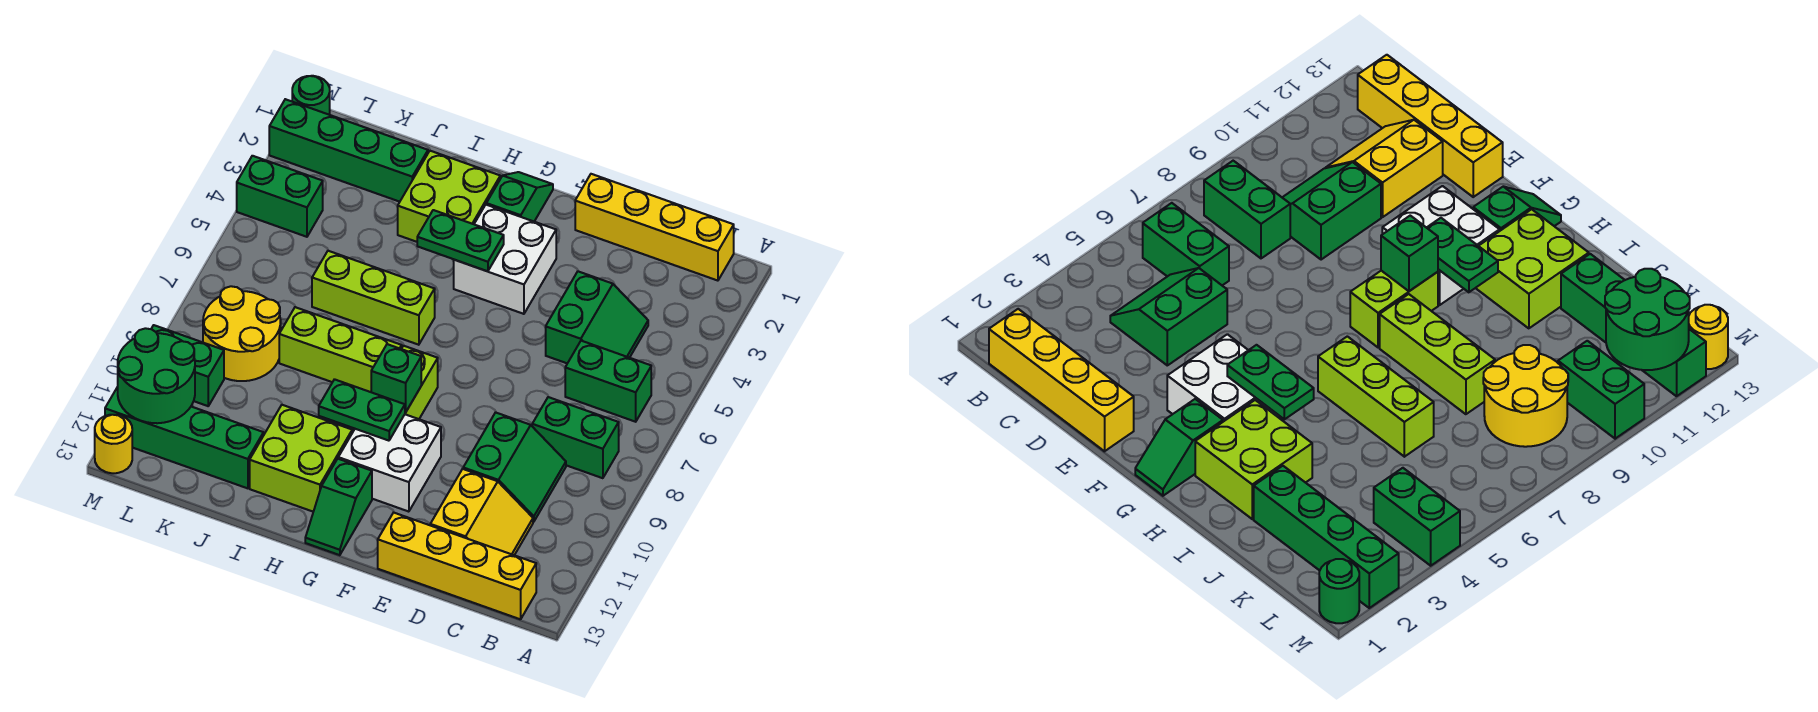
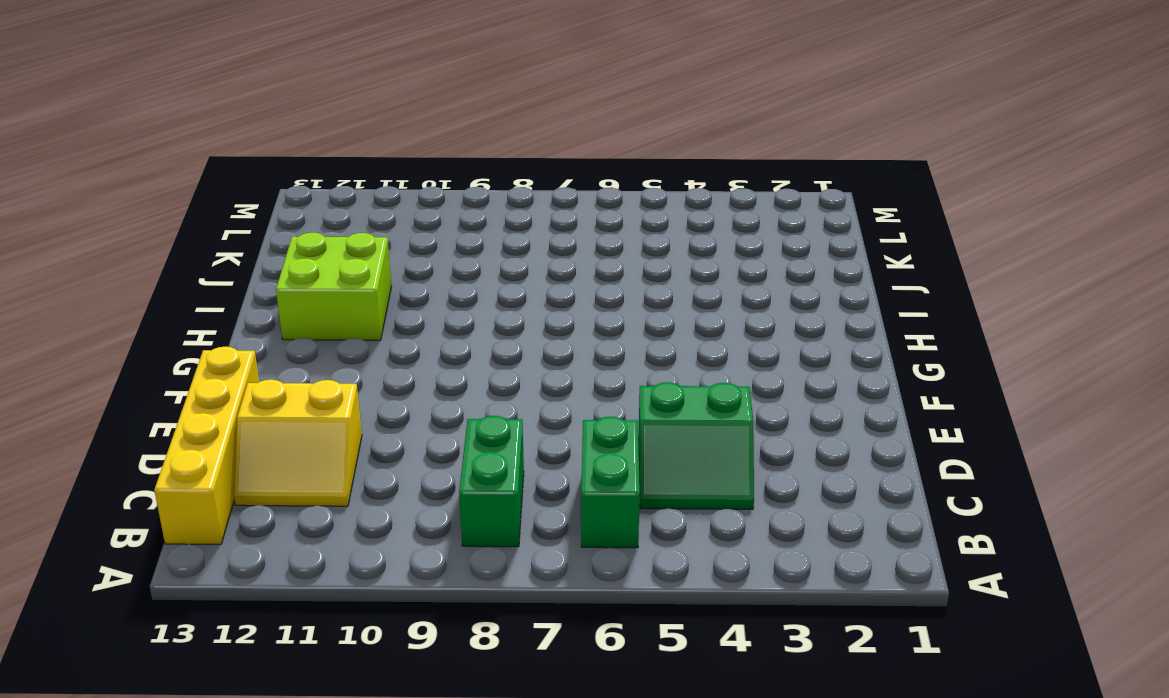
none -> yellow 1x4 brick [575,174,734,281]
none -> green 2x2 slope [463,412,566,522]
none -> white 2x2 brick [454,205,556,314]

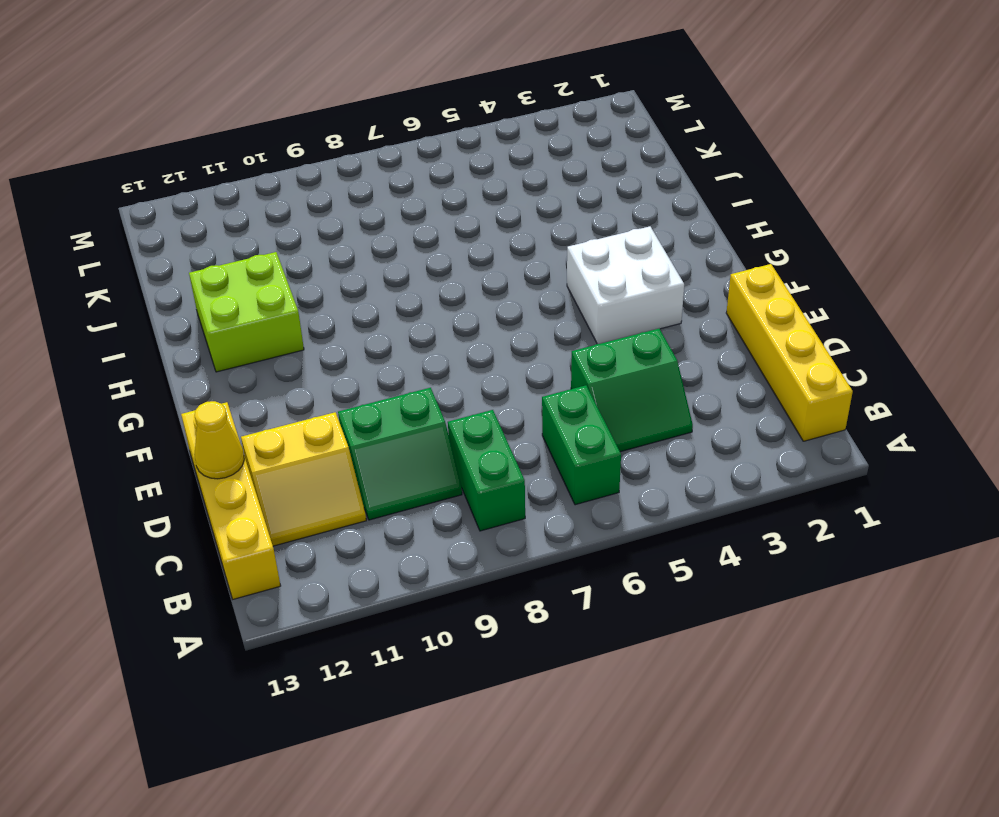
yellow 1x1 cone [194,401,244,479] -> none
none -> white 2x2 brick [338,414,441,512]
none -> green 1x2 slope [486,172,553,221]
none -> lime 1x2 brick [402,346,438,419]

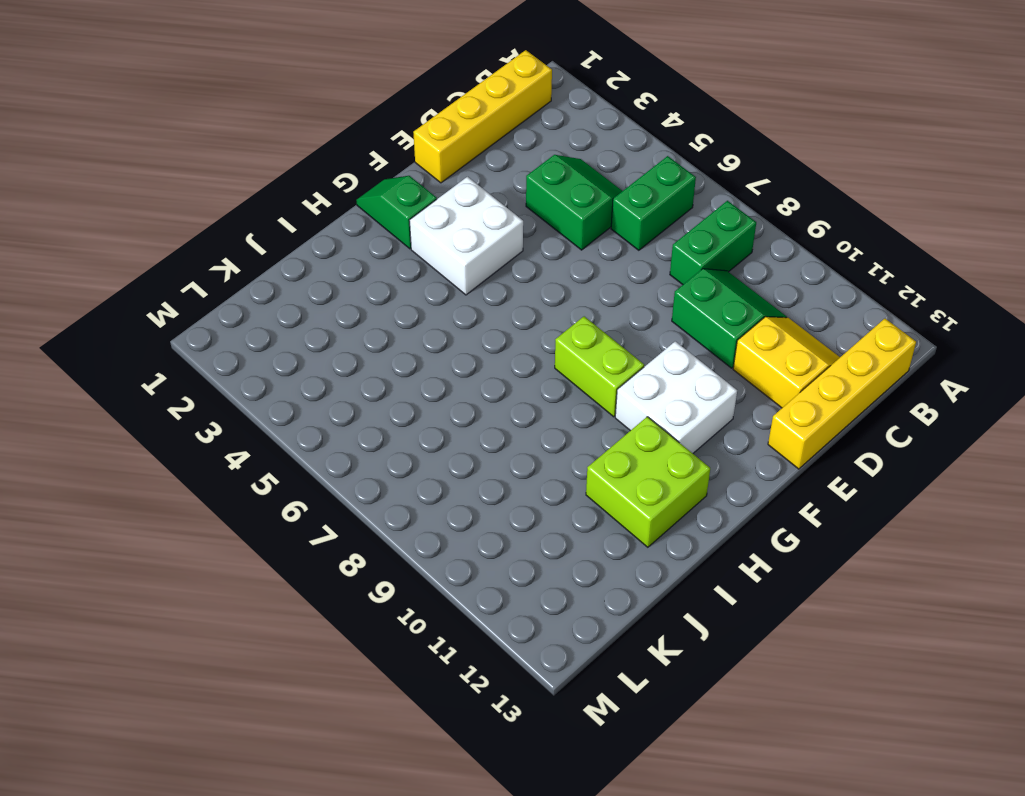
none -> green 1x2 slope [305,459,372,555]
none -> lime 2x2 brick [398,151,500,242]
none -> lime 1x3 brick [312,251,435,345]

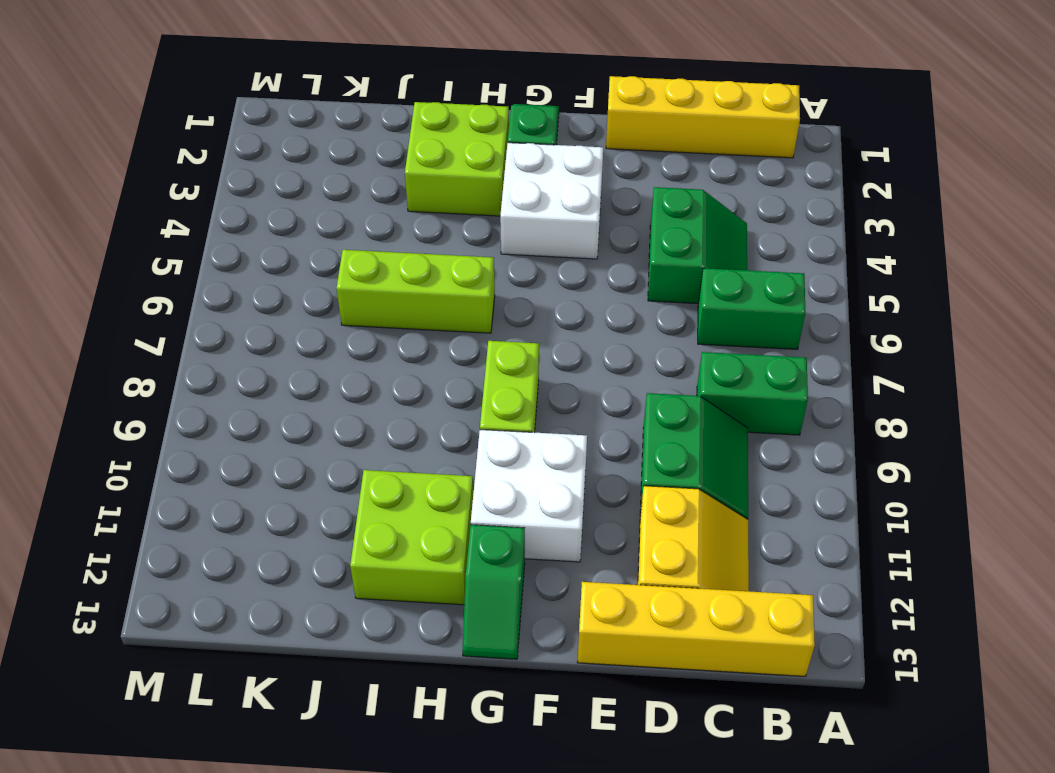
none -> lime 1x3 brick [279,307,402,392]
none -> green 1x4 brick [269,99,428,202]
none -> green 1x4 brick [105,387,264,488]

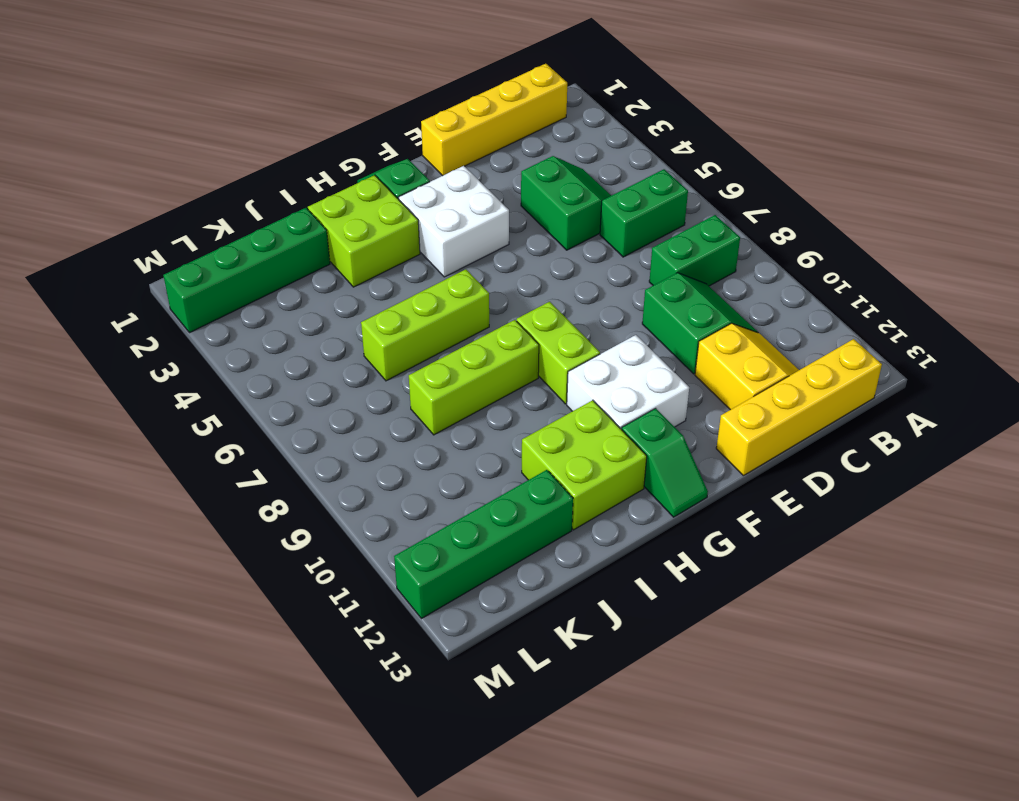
none -> yellow 2x2 round brick [203,286,281,381]
none -> green 1x2 brick [237,156,323,237]
none -> green 1x2 brick [151,325,224,406]

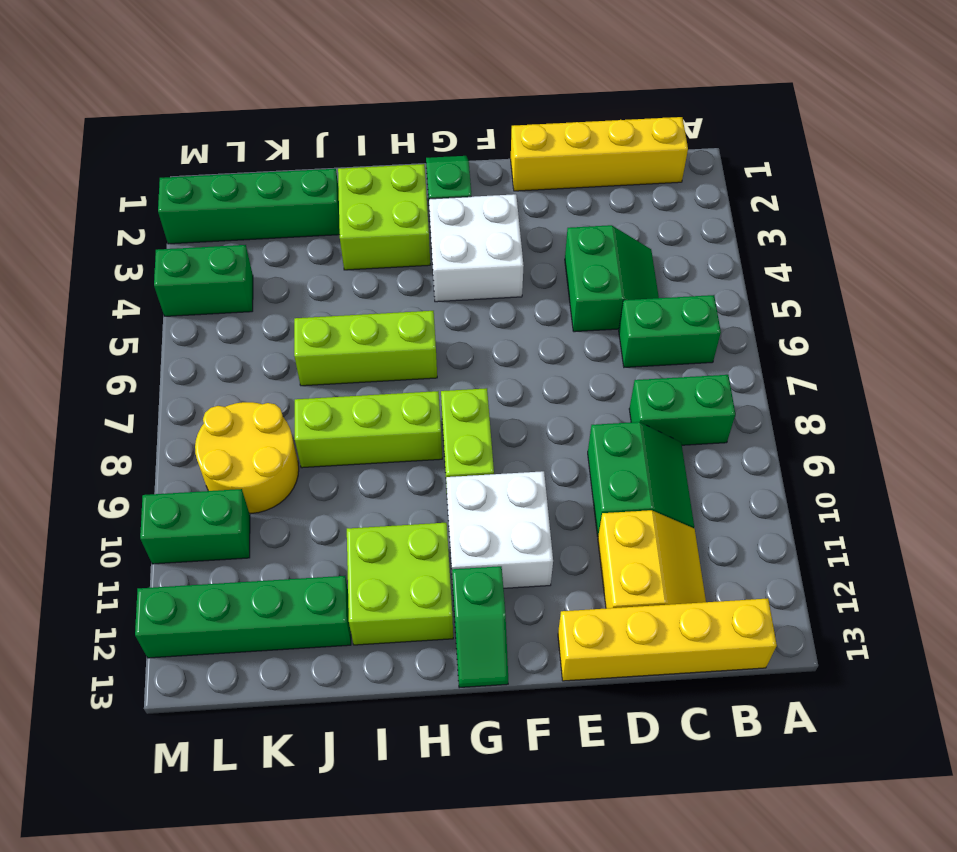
none -> green 1x1 round brick [292,76,330,115]
none -> yellow 1x1 round brick [95,415,132,473]
none -> green 1x2 plate [417,210,504,271]

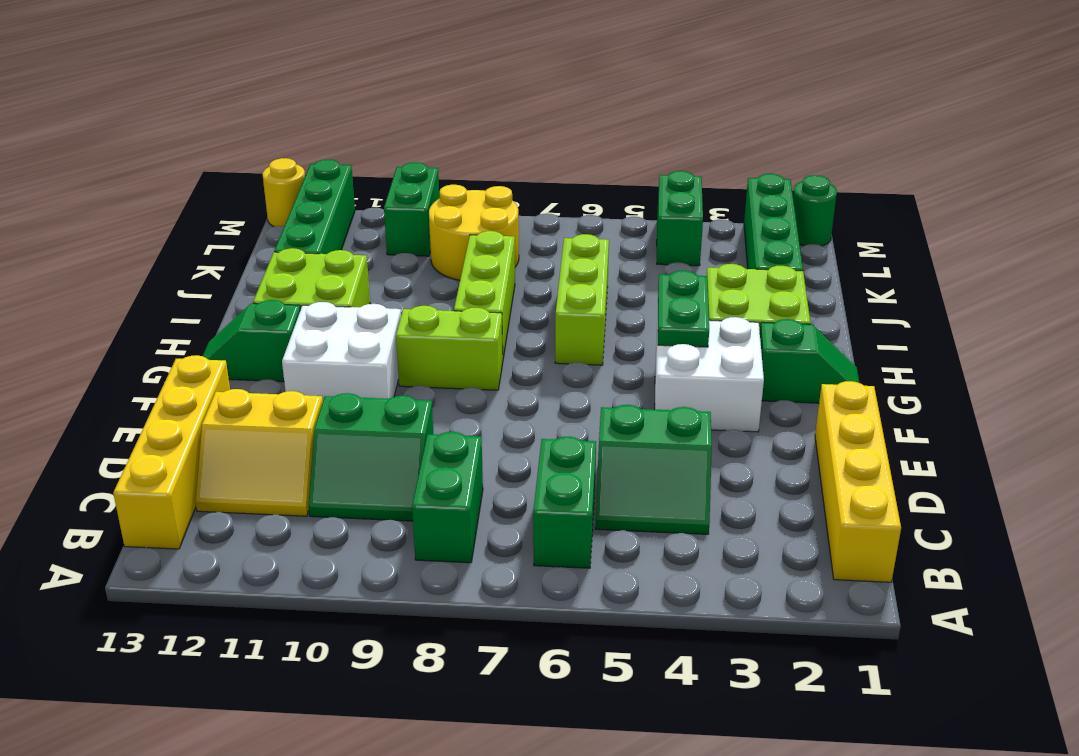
none -> green 1x1 brick [371,344,421,413]
none -> green 1x2 plate [319,379,405,441]
none -> green 2x2 round brick [118,328,195,423]

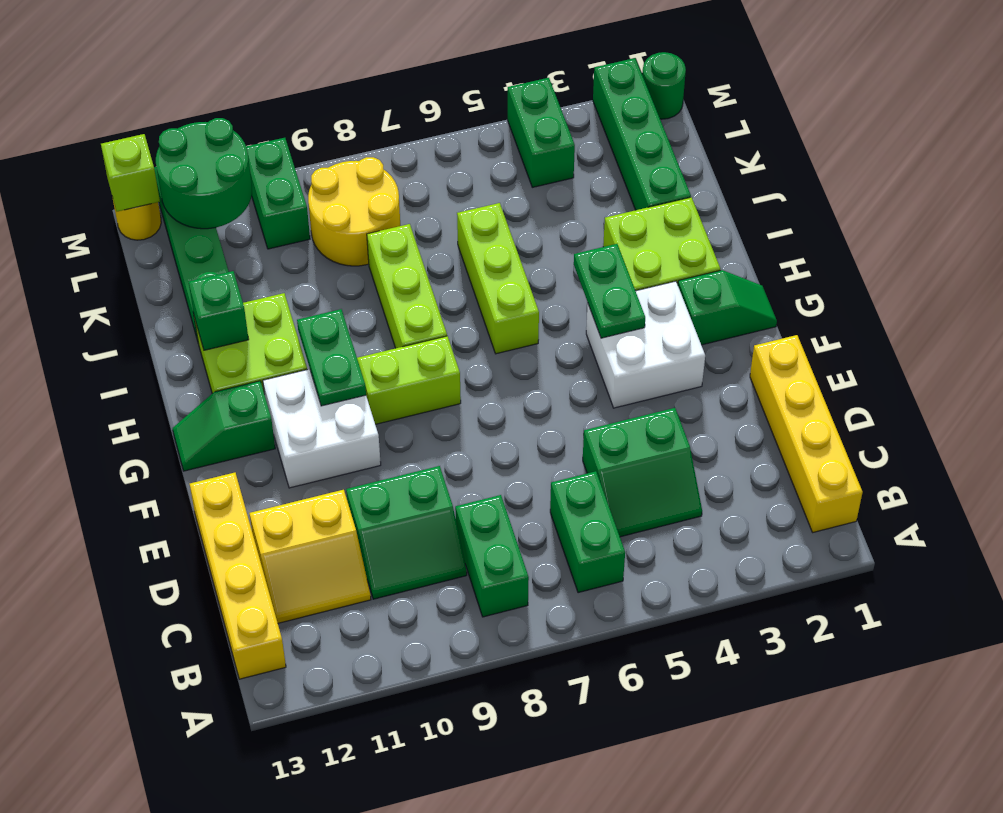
green 1x1 brick [189,271,249,350] -> green 1x1 brick moved to [371,344,421,413]
lime 1x1 brick [101,134,160,211] -> none

